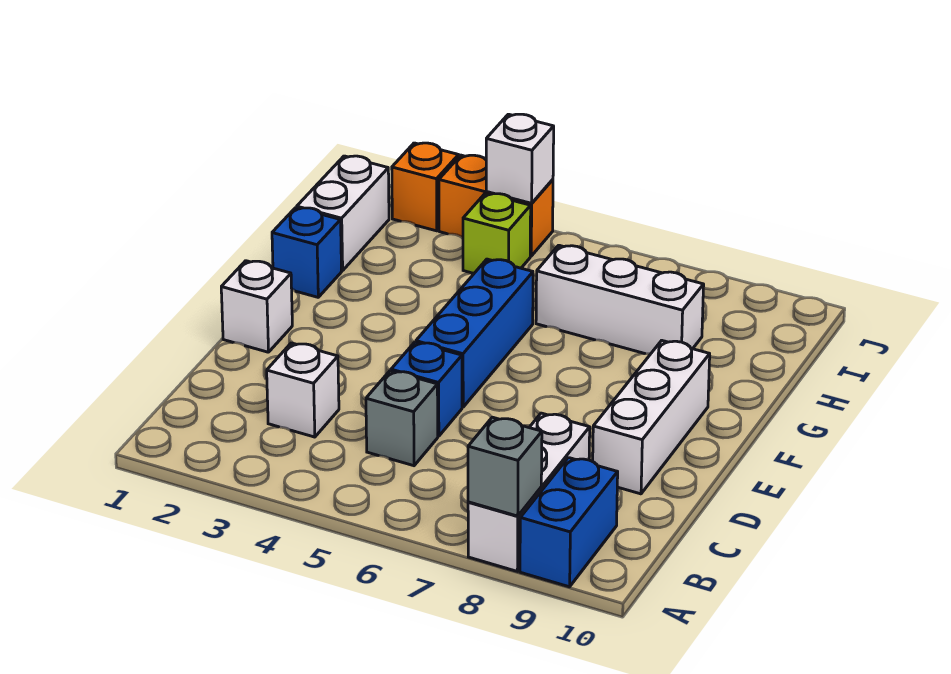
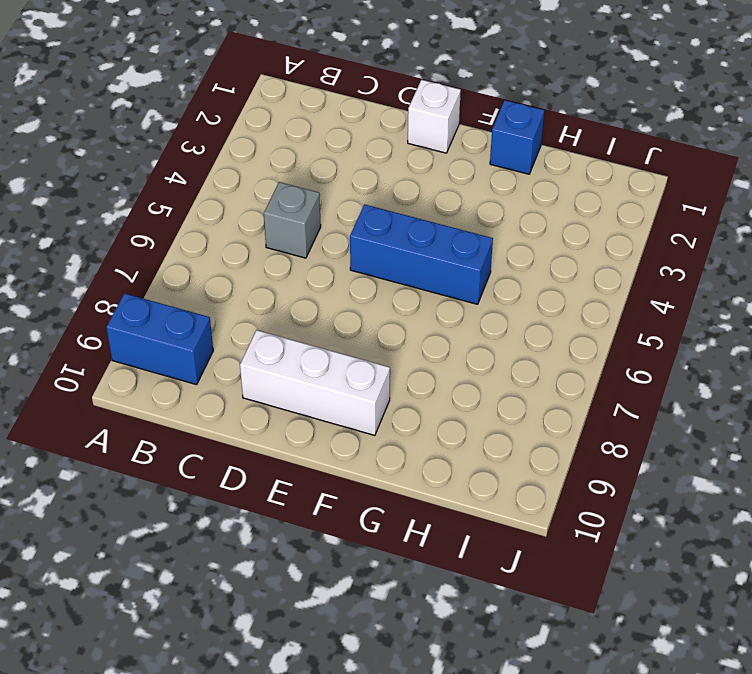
none -> white 1x3 brick [468,413,590,571]
none -> white 1x1 brick [267,343,339,437]
none -> blue 1x1 brick [391,342,462,436]

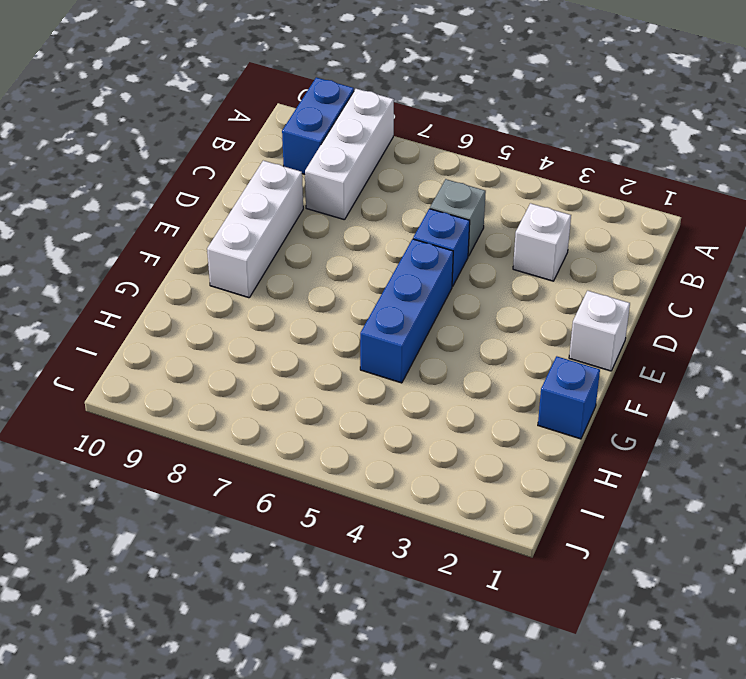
none -> white 1x2 brick [297,156,389,271]
none -> white 1x3 brick [536,245,704,354]
none -> lime 1x1 brick [463,193,531,273]

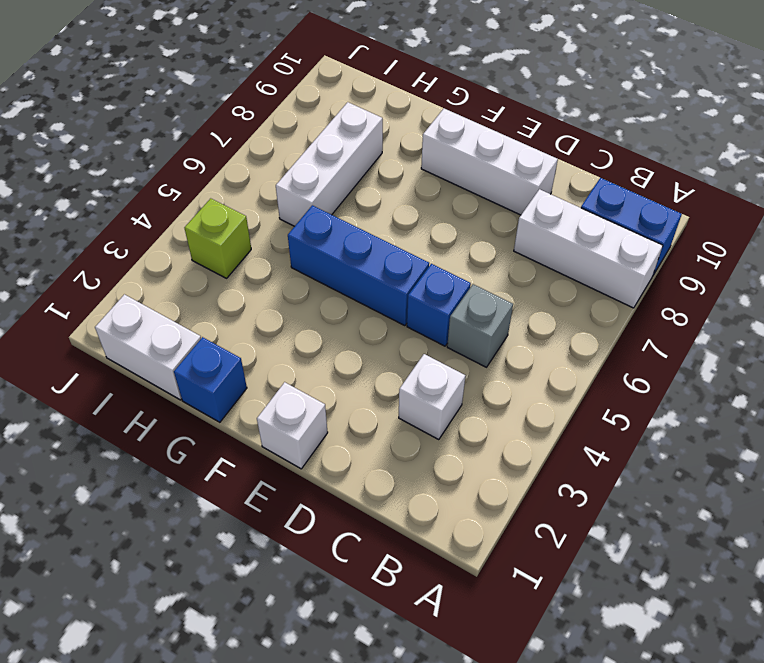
none -> orange 1x1 brick [392,143,459,231]
none -> orange 1x2 brick [439,155,553,256]
none -> grey 1x1 brick [468,417,542,516]

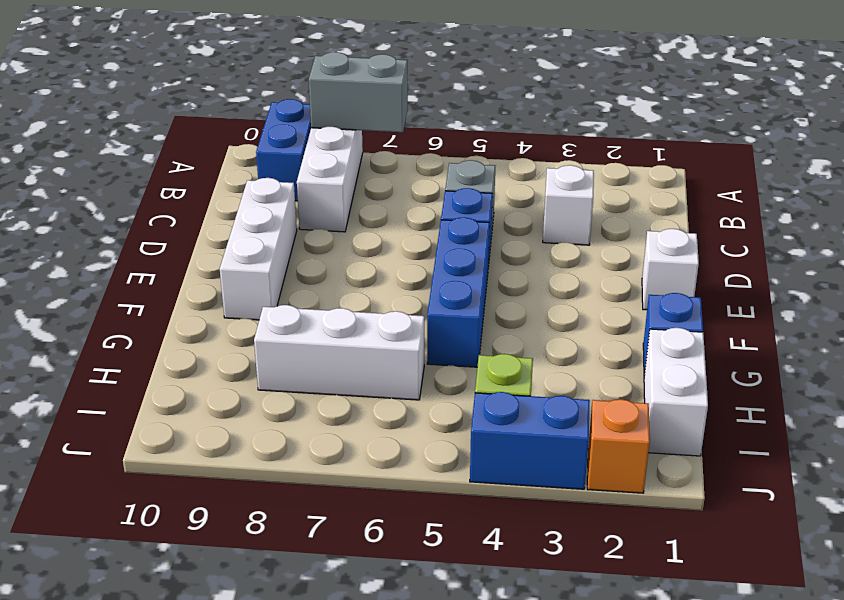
grey 1x2 brick [309,52,408,132] -> grey 1x1 brick [468,417,542,516]
blue 1x2 brick [470,392,590,489] -> orange 1x2 brick [439,155,553,256]
none -> white 1x1 brick [486,114,554,203]

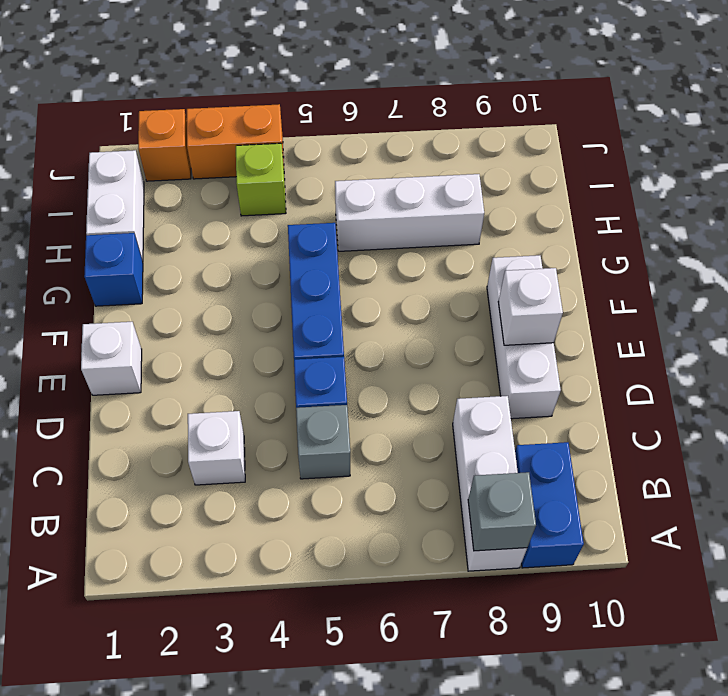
white 1x1 brick [498,268,563,345] -> white 1x1 brick moved to [486,114,554,203]

